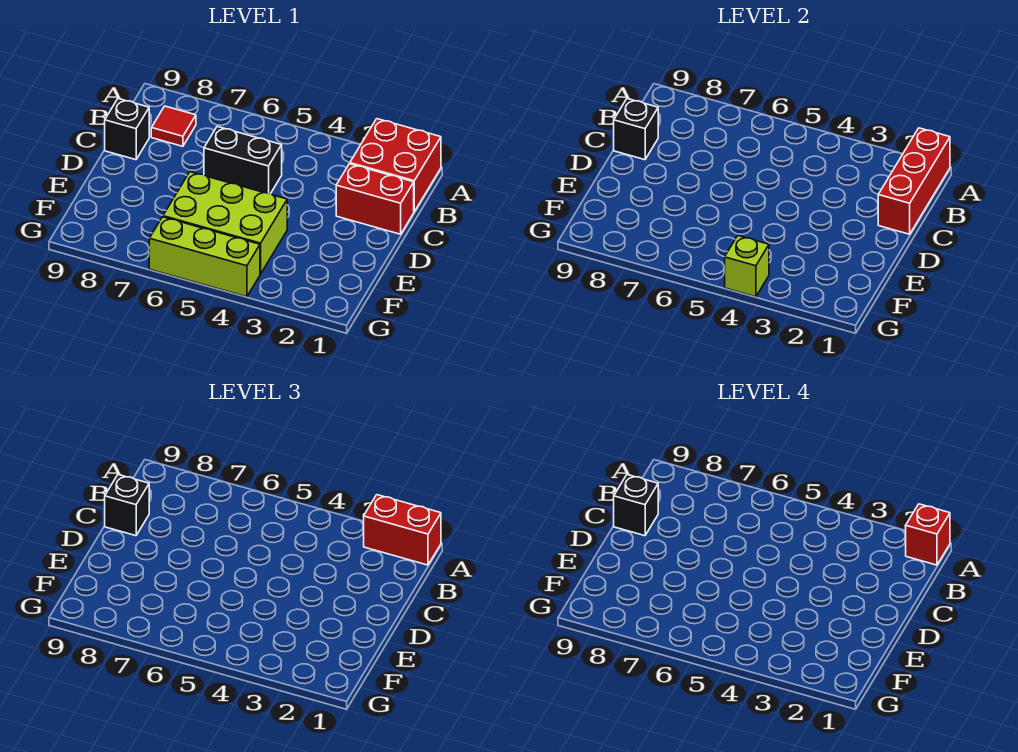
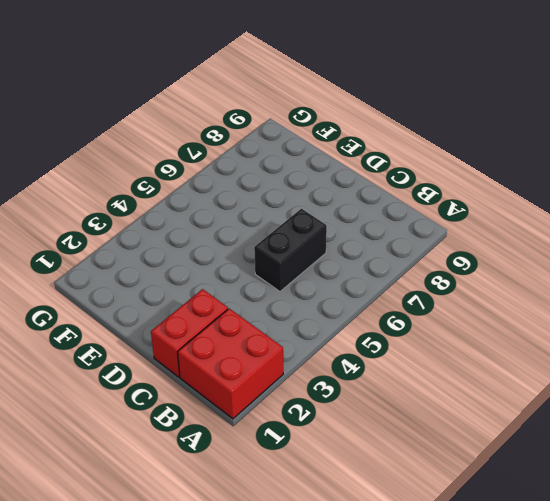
none -> red 1x1 tile [151,106,196,146]
none -> black 1x1 brick [105,99,149,160]
none -> lime 2x3 brick [163,172,287,274]

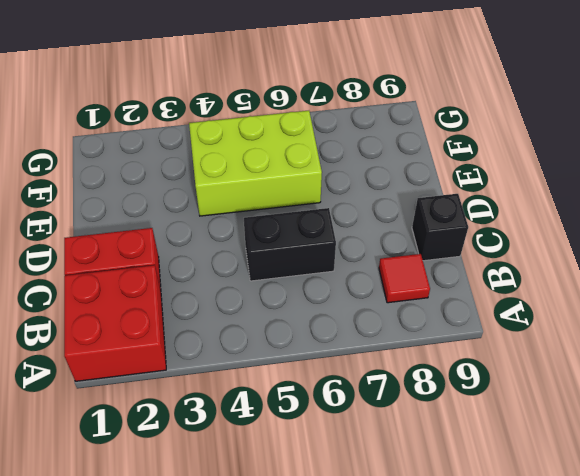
none -> lime 1x3 brick [149,217,260,297]
none -> red 1x3 brick [878,128,950,234]
none -> black 1x1 brick [614,99,658,160]

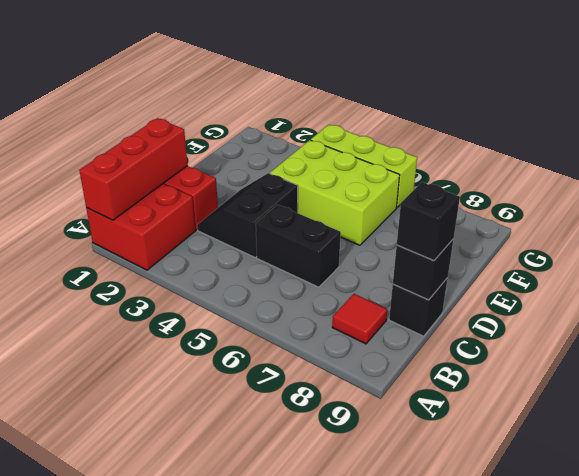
black 2x2 slope [197,173,298,257] -> none
none -> lime 1x1 brick [725,236,769,297]
none -> red 1x2 brick [364,495,441,565]
none -> red 1x1 brick [906,504,950,565]

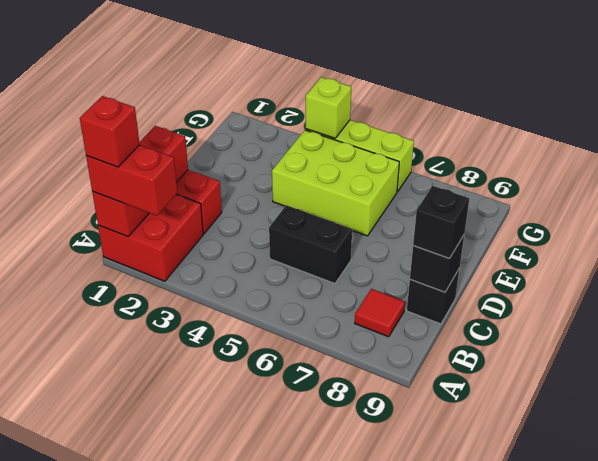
none -> black 1x1 brick [614,475,658,536]

